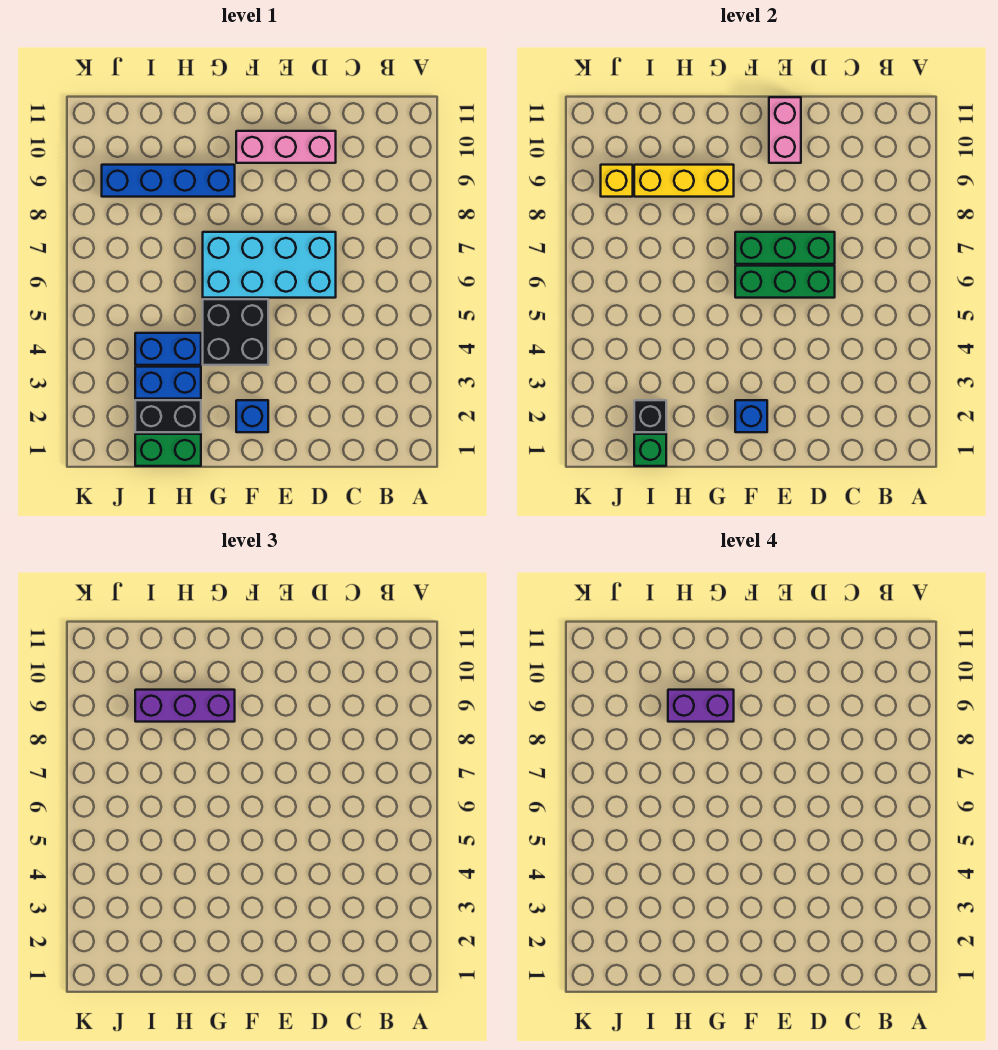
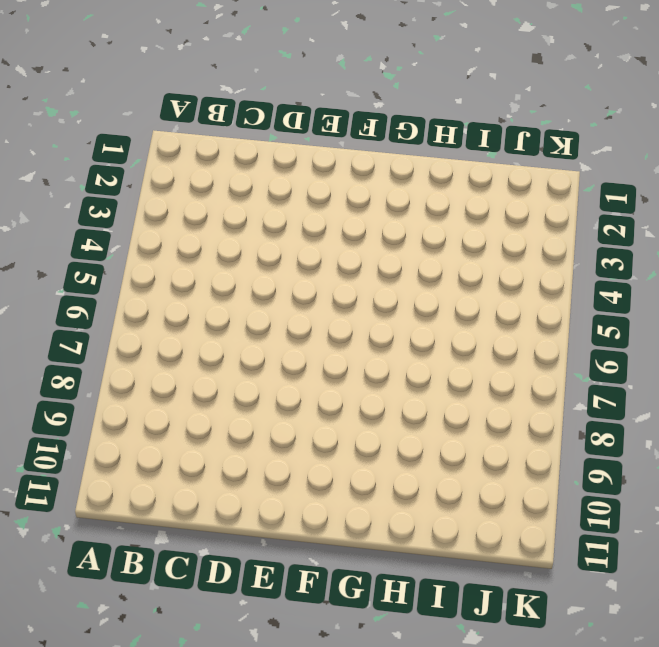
none -> cyan 2x4 brick [203,232,336,298]
none -> pink 1x3 brick [236,131,336,163]
none -> blue 1x1 brick [236,400,268,432]

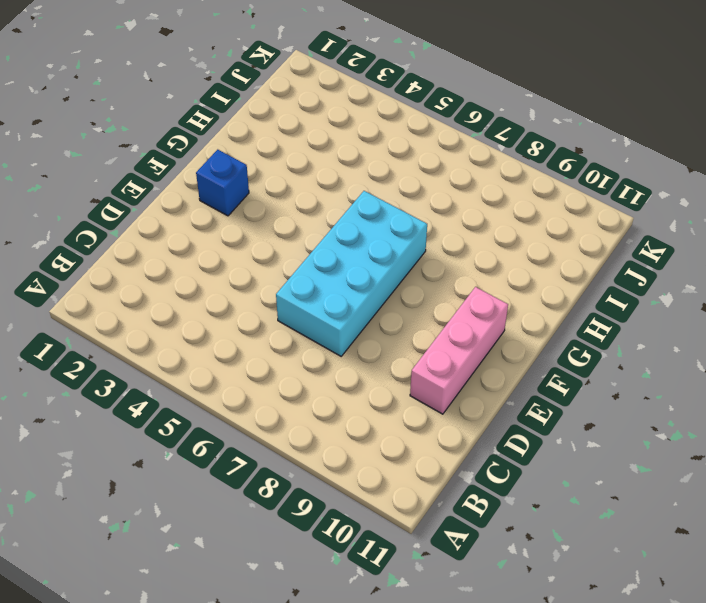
none -> black 2x2 brick [203,299,268,365]
none -> blue 1x4 brick [102,165,235,197]
none -> green 1x2 brick [135,434,201,466]

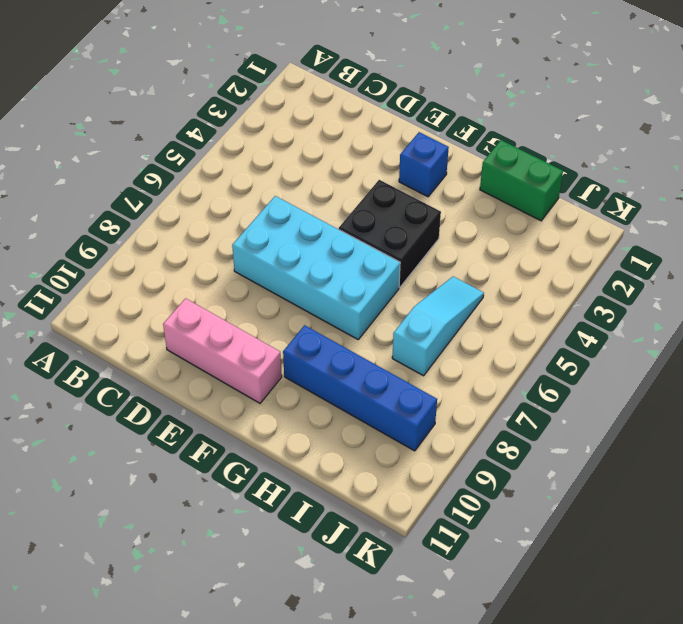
cyan 1x3 slope [392,277,484,376] -> none
none -> black 1x2 brick [135,400,201,432]
none -> blue 1x2 brick [135,367,201,399]
none -> blue 1x2 brick [135,333,201,365]

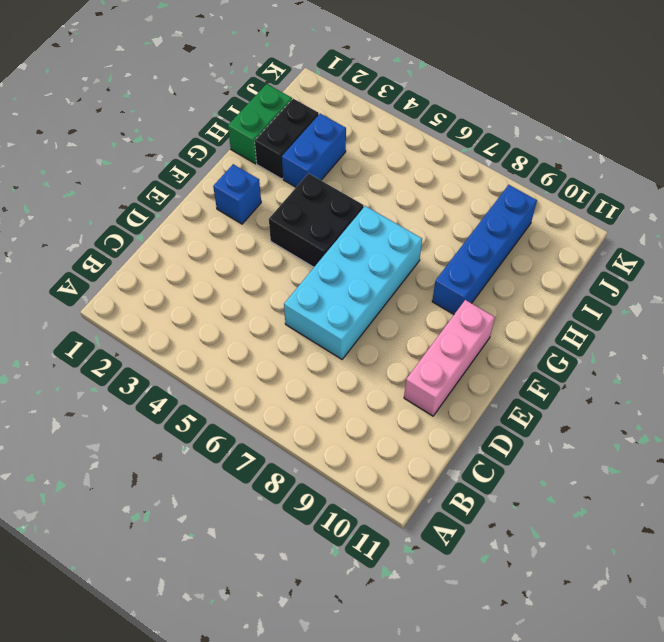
none -> blue 1x2 brick [135,333,201,365]
none -> green 1x3 brick [735,266,835,298]
none -> green 1x3 brick [735,232,835,264]

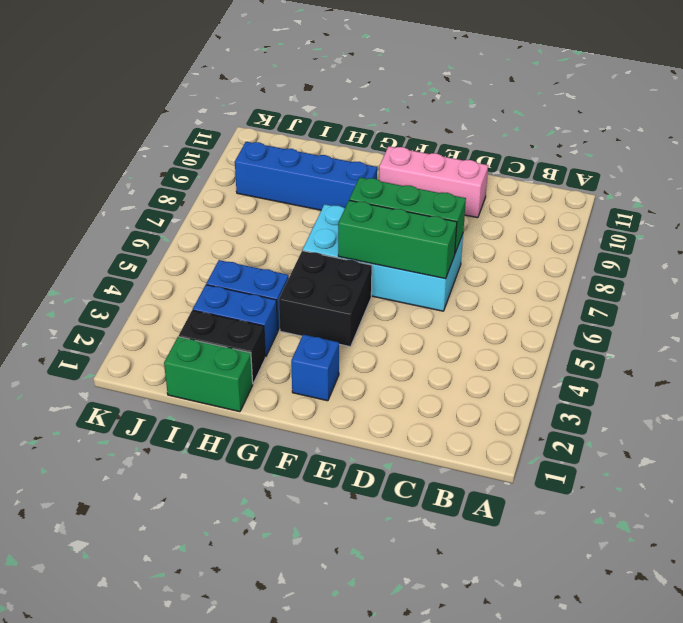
none -> pink 1x2 brick [769,97,801,163]
none -> blue 1x1 brick [735,400,767,432]
none -> yellow 1x3 brick [634,165,734,197]

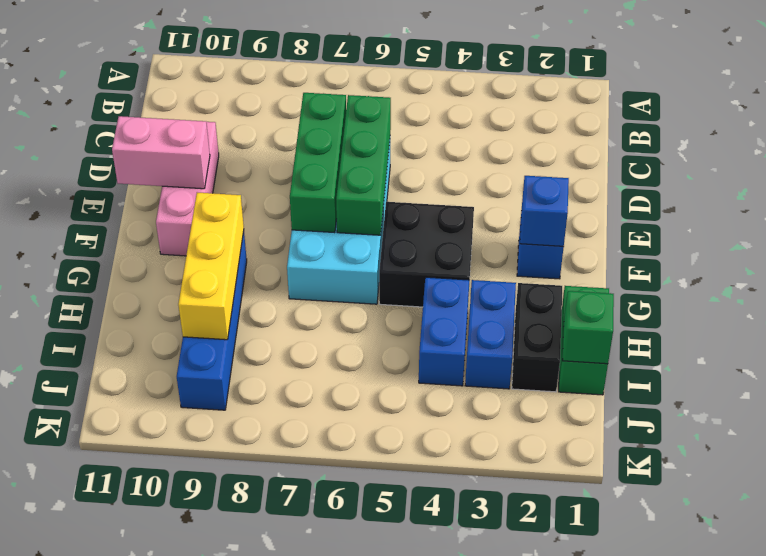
none -> black 1x1 brick [634,400,666,432]
none -> yellow 1x1 brick [601,165,633,197]
none -> purple 1x3 brick [135,690,235,722]

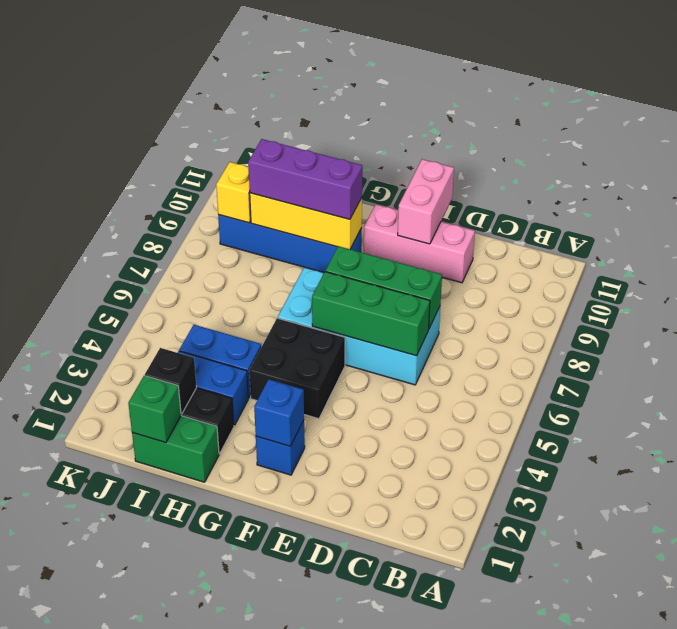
none -> purple 1x2 brick [668,690,734,722]

